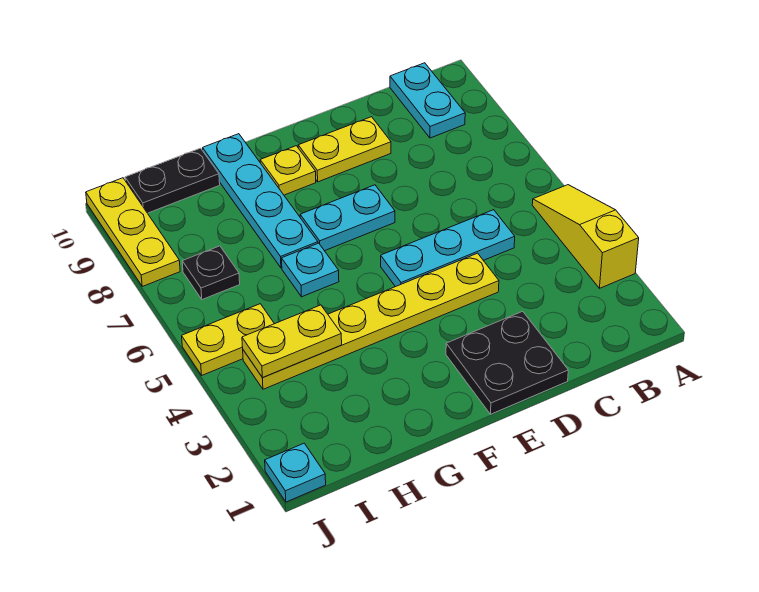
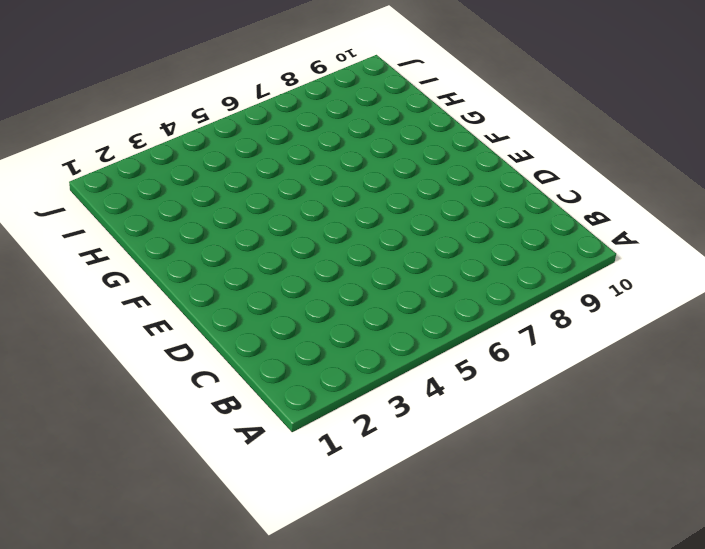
none -> yellow 1x3 slope [532,185,639,288]
none -> cyan 1x2 plate [390,63,465,138]
none -> cyan 1x3 plate [381,210,515,287]

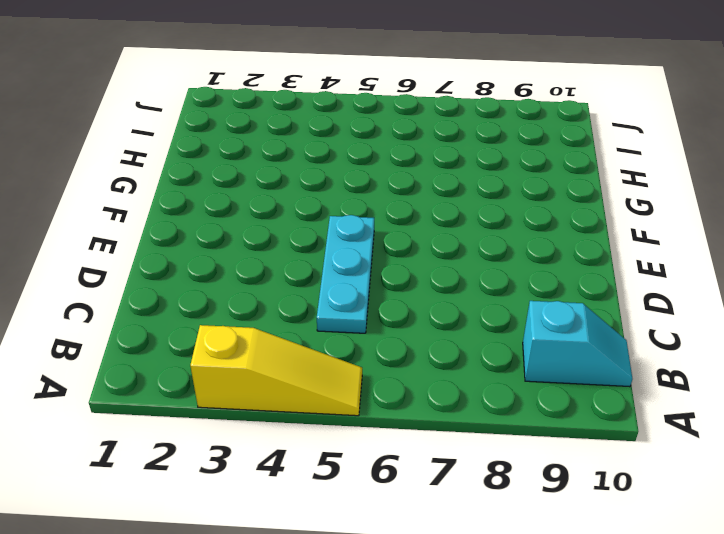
cyan 1x2 slope [523,301,632,387] -> cyan 1x2 plate [390,63,465,138]
none -> black 2x2 plate [446,311,568,414]
none -> yellow 1x6 plate [243,253,499,389]
none -> yellow 1x2 plate [298,117,391,182]

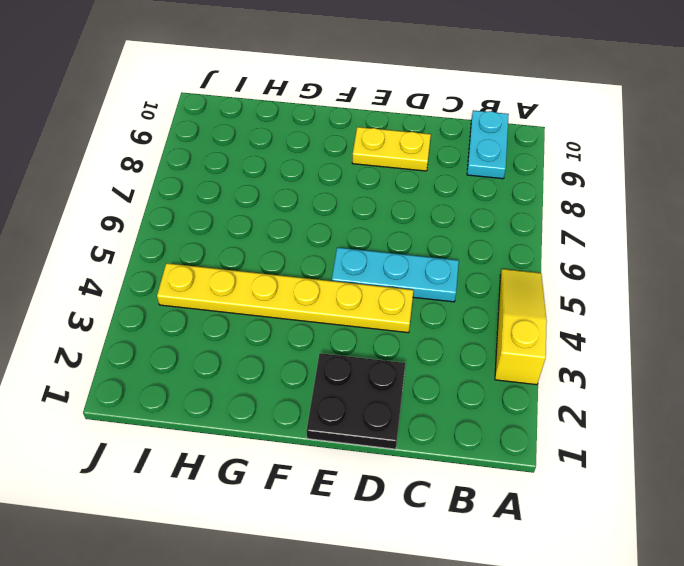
none -> cyan 1x2 plate [300,185,395,251]
none -> yellow 1x1 plate [260,146,316,195]
none -> cyan 1x1 plate [282,243,339,297]

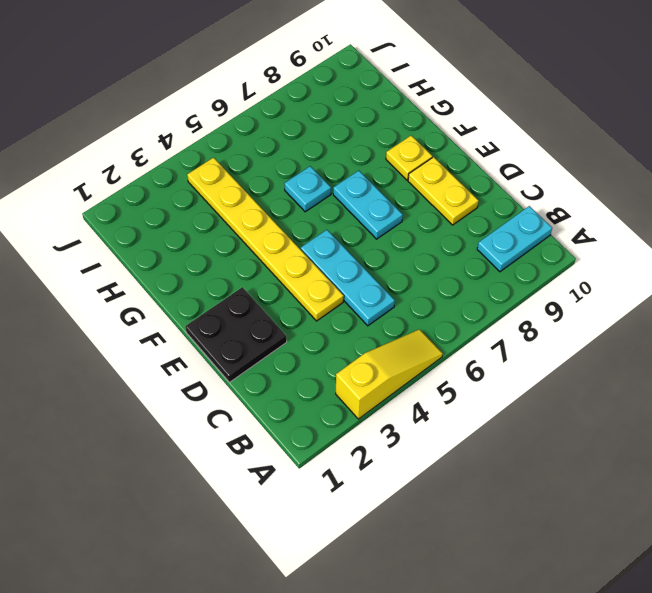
none -> cyan 1x4 plate [203,134,318,268]
none -> black 1x2 plate [125,148,220,213]
none -> yellow 1x2 plate [182,304,274,375]

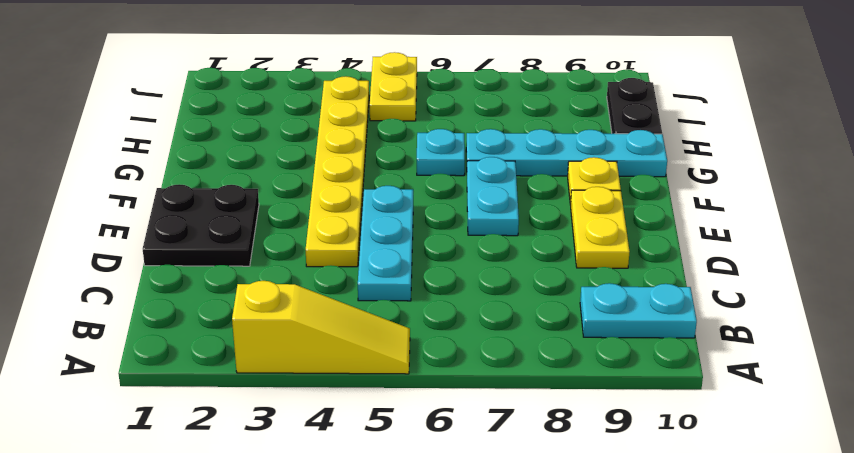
none -> black 1x1 plate [182,246,240,300]
none -> cyan 1x1 plate [265,443,326,502]
none -> yellow 1x3 plate [86,178,180,286]

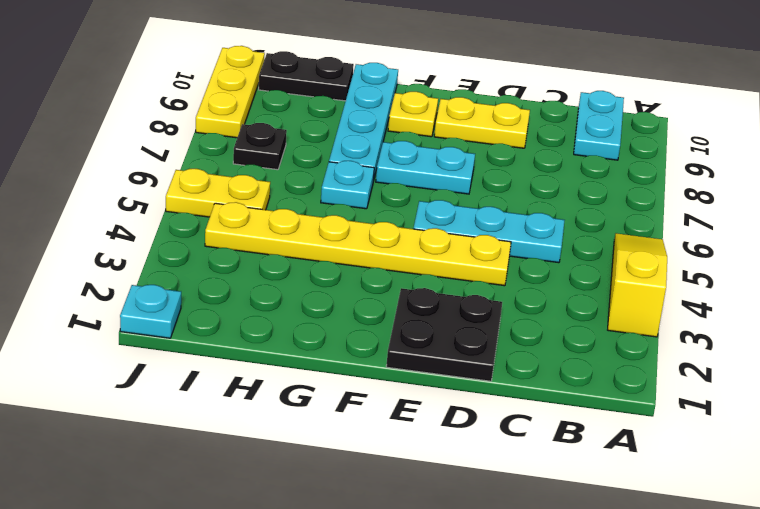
none -> yellow 1x2 plate [242,305,342,378]

